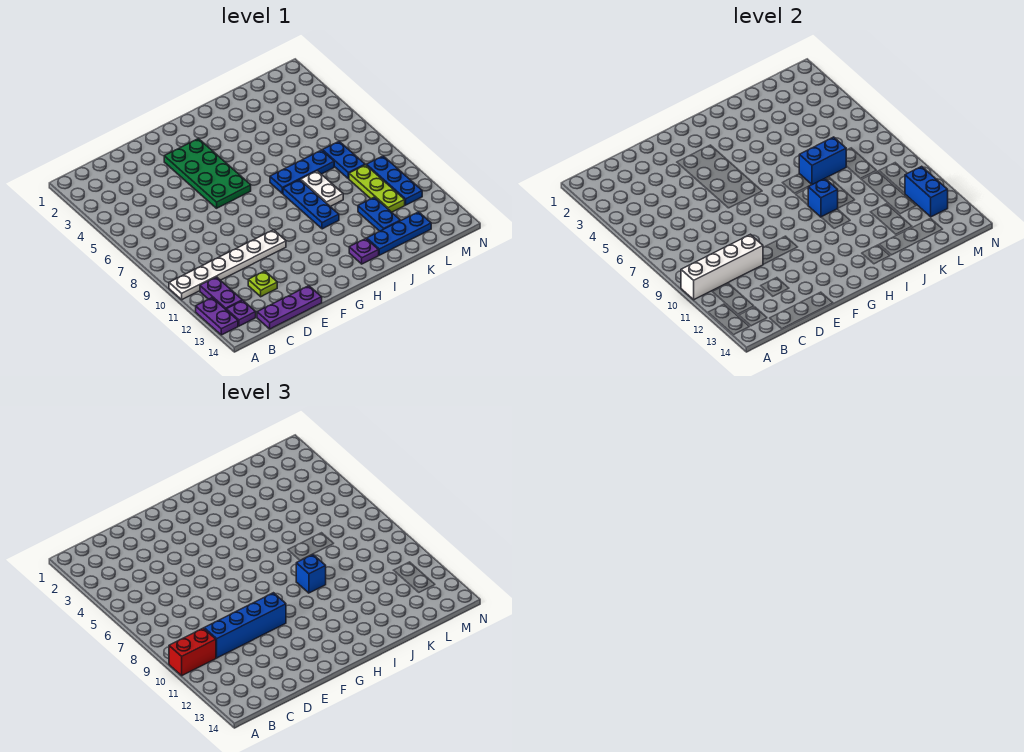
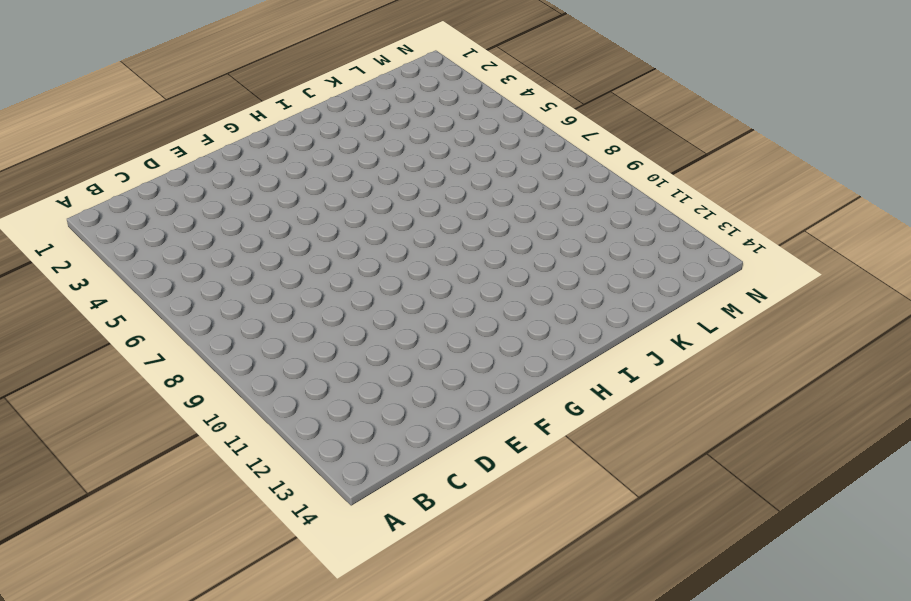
none -> white 1x6 plate [169,230,286,300]
none -> purple 1x2 plate [196,298,238,335]
none -> purple 1x2 plate [200,277,242,309]

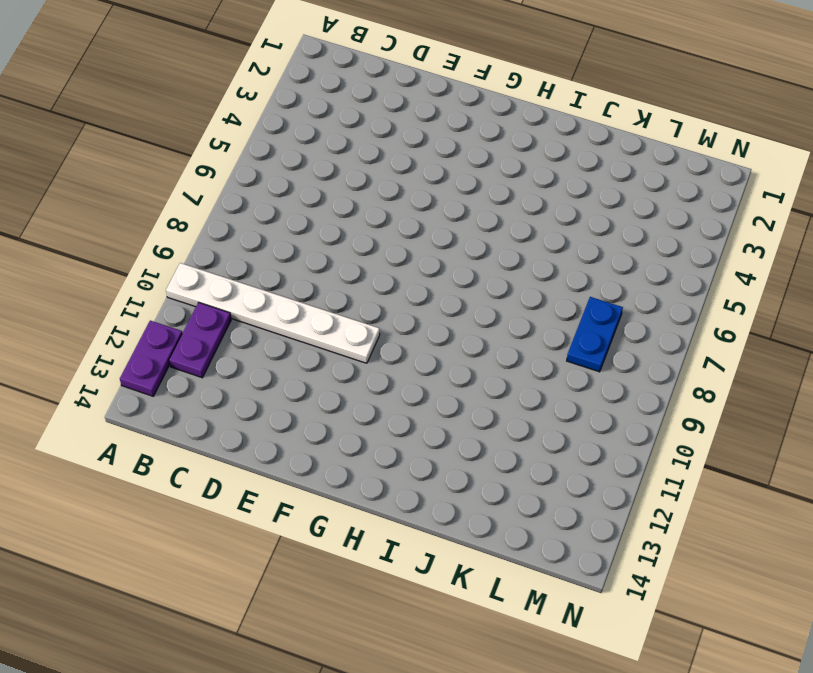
none -> purple 1x1 plate [226,300,256,326]
none -> purple 1x3 plate [257,286,322,329]
none -> lime 1x1 plate [248,271,277,297]

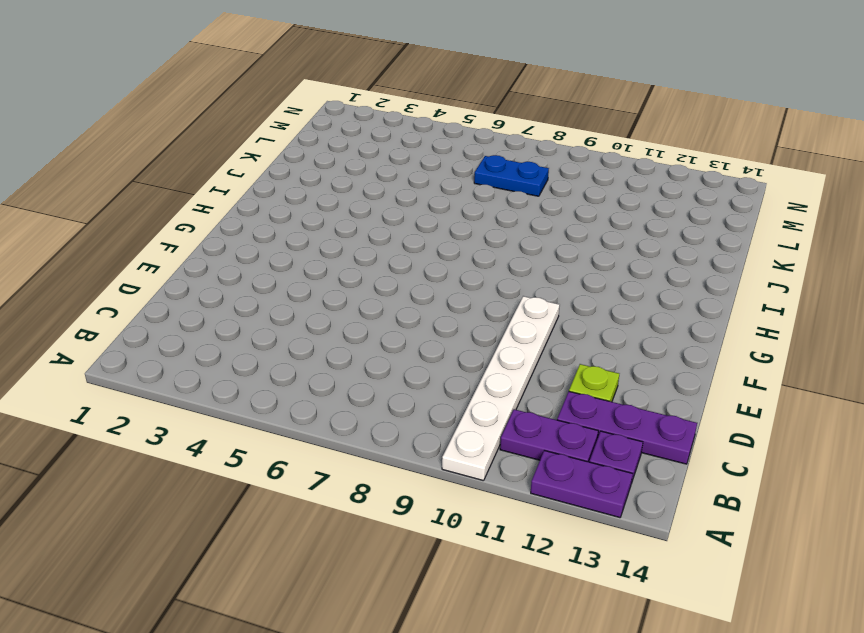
purple 1x3 plate [557,392,697,464] -> purple 1x3 plate turned to [257,286,322,329]
none -> green 2x4 plate [164,139,251,208]
none -> blue 1x3 plate [270,150,334,194]
none -> blue 1x3 plate [283,180,339,229]

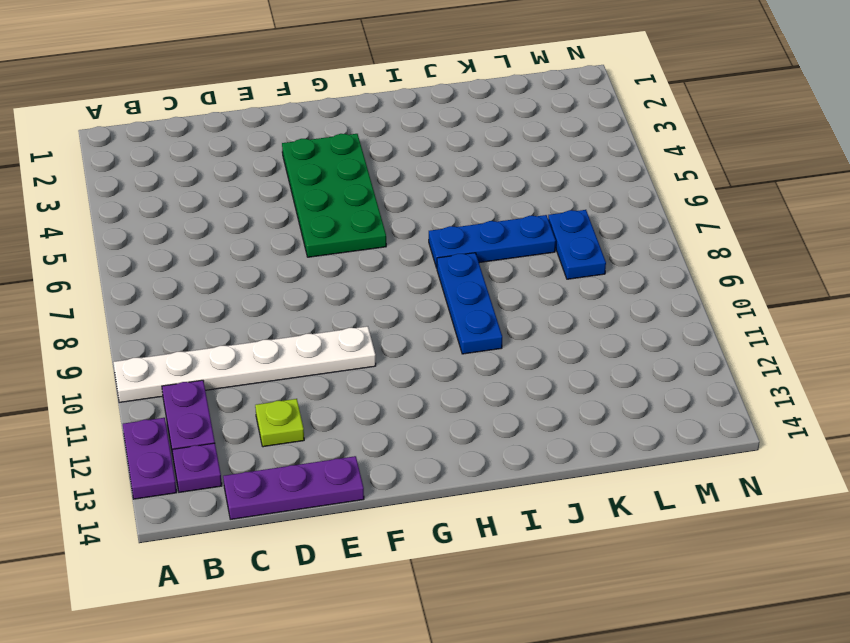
none -> purple 1x1 plate [349,239,379,264]
none -> white 1x2 plate [301,171,343,206]
none -> blue 1x3 plate [367,212,431,255]

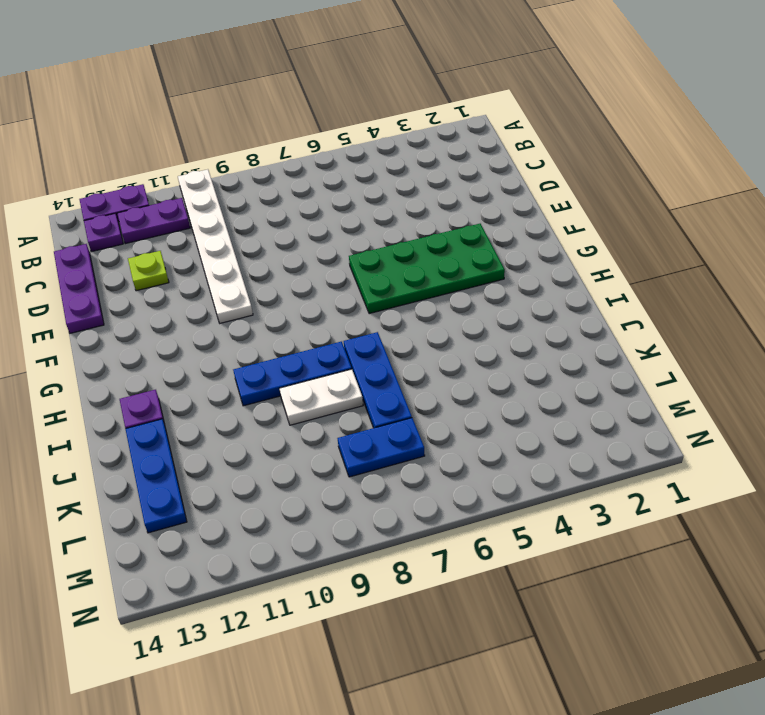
none -> blue 1x2 plate [358,197,400,231]
none -> lime 1x3 plate [349,165,405,212]
none -> blue 1x3 plate [367,156,422,205]

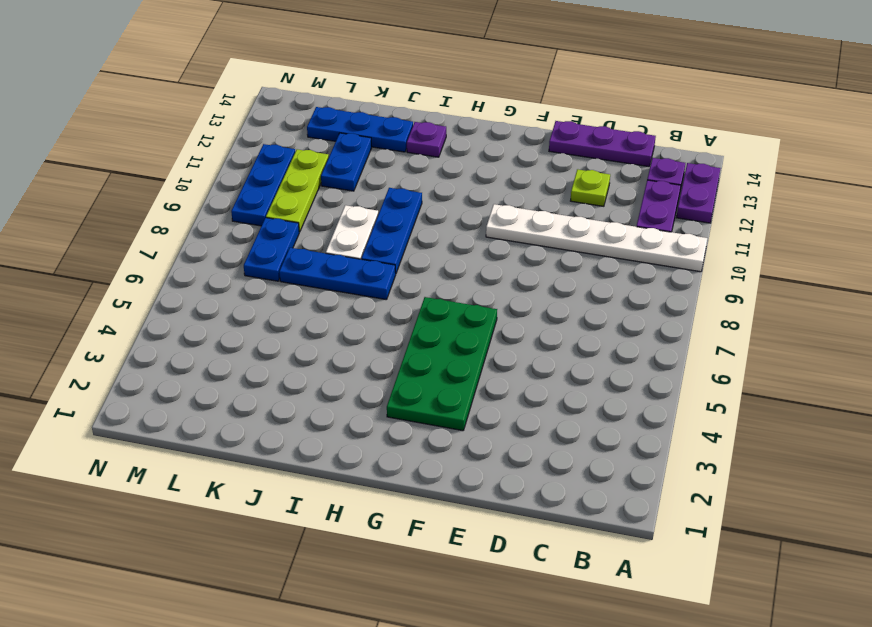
none -> white 1x4 brick [681,234,763,300]
none -> blue 1x1 brick [808,179,838,217]
none -> blue 1x2 brick [799,137,846,185]

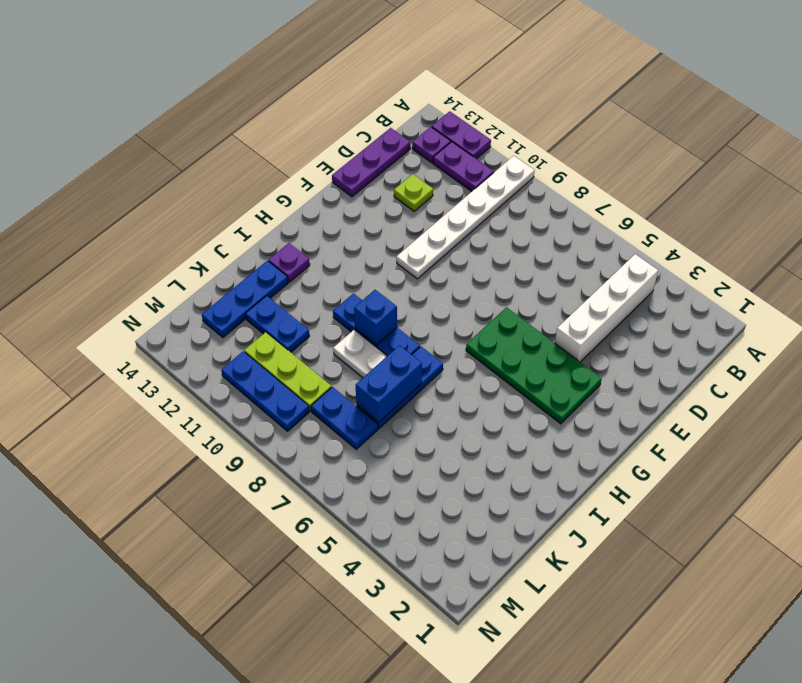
white 1x4 brick [555,254,658,362] -> white 1x4 brick moved to [681,234,763,300]
none -> blue 1x2 brick [905,166,948,217]
none -> red 1x2 brick [169,628,216,676]
none -> blue 1x4 brick [204,593,286,658]

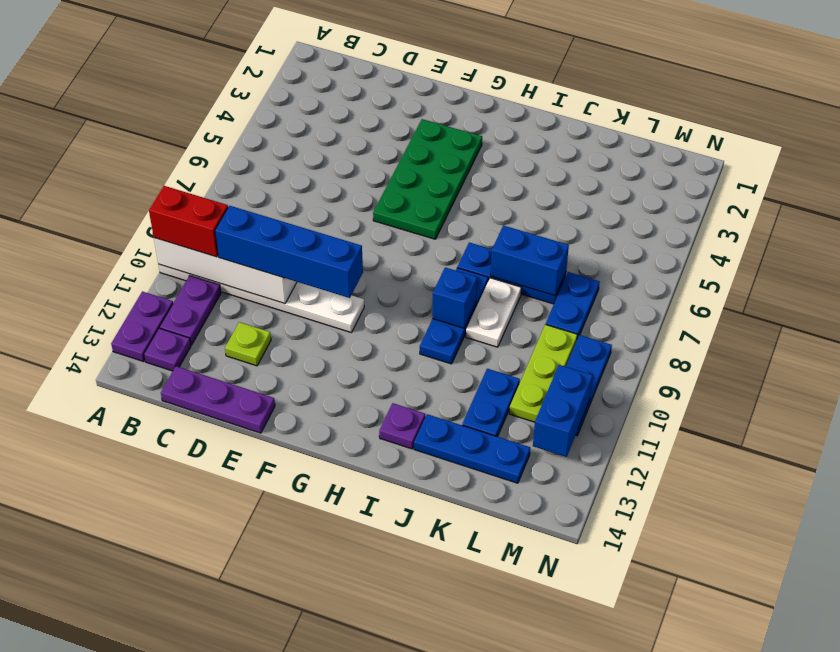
none -> blue 1x1 brick [296,554,326,593]

